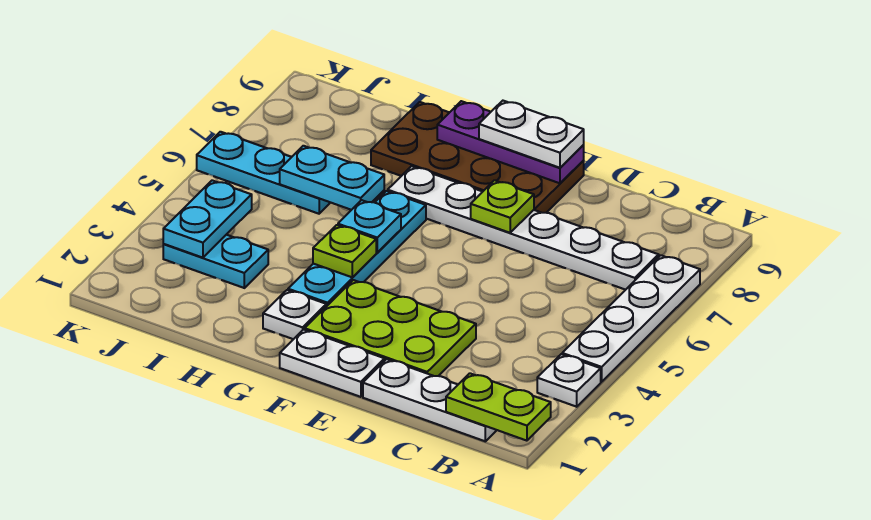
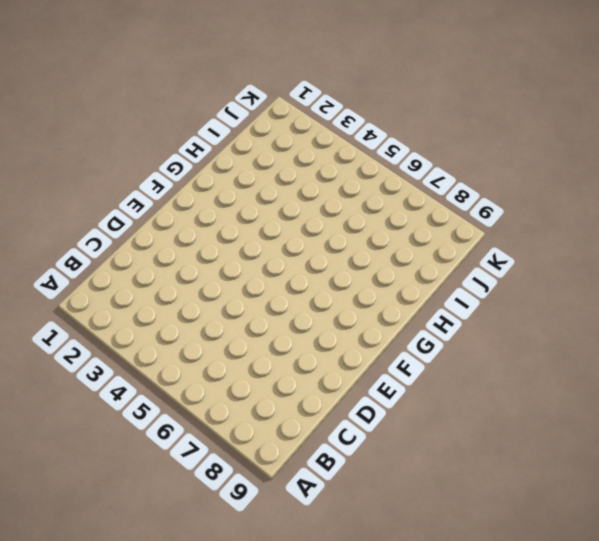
none -> white 1x1 plate [537,354,601,407]
none -> white 1x4 plate [562,255,700,382]
none -> white 1x3 plate [363,359,497,441]

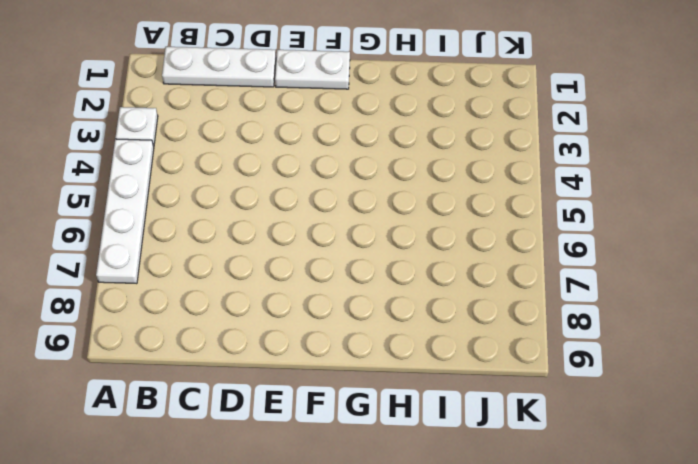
none -> white 1x6 plate [388,166,659,290]
none -> lime 2x3 plate [305,280,476,376]
none -> brown 2x4 plate [371,102,584,213]

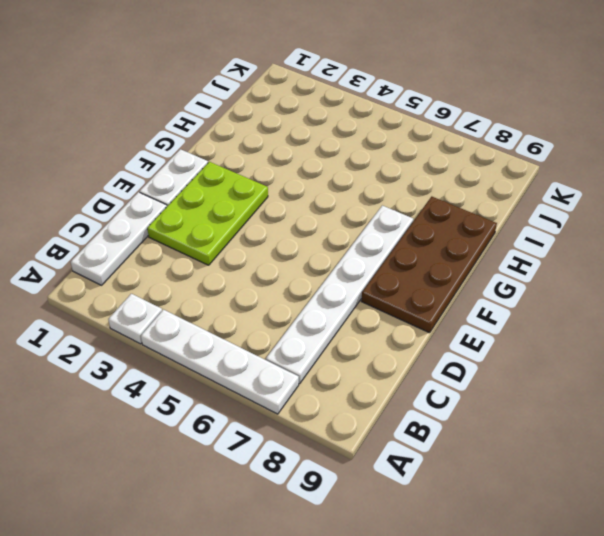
none -> white 1x1 plate [263,290,326,339]
none -> cyan 1x4 plate [288,191,426,307]
none -> cyan 1x2 plate [163,235,268,288]

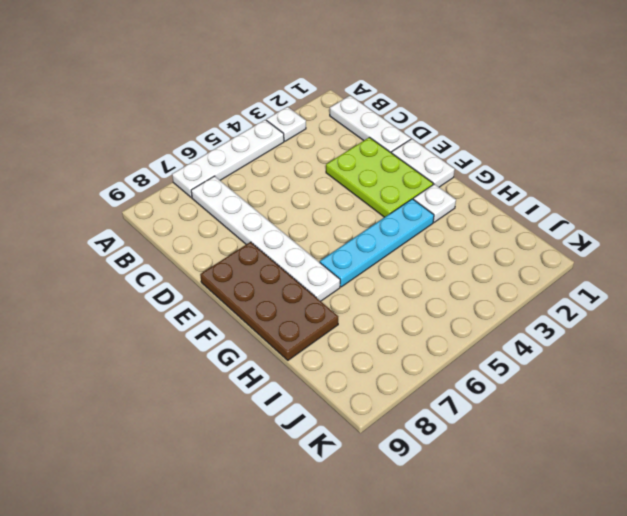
none -> cyan 1x2 plate [163,235,268,288]
none -> cyan 1x3 plate [197,132,330,214]
none -> lime 1x2 plate [446,373,551,441]

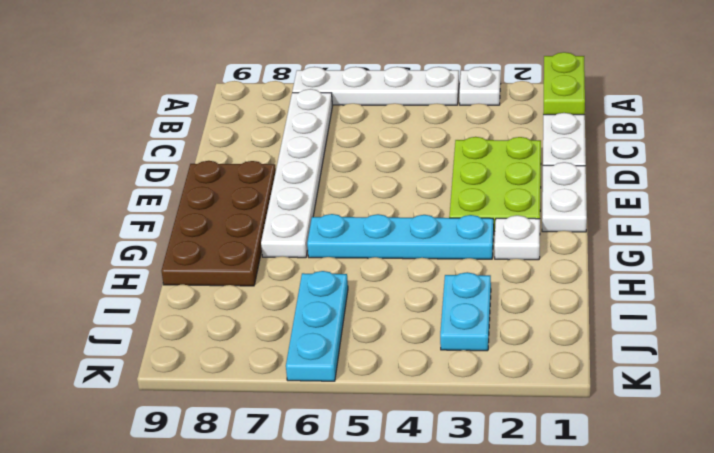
none -> lime 1x1 plate [471,180,534,233]
none -> purple 1x3 plate [437,101,584,183]
none -> lime 1x1 plate [313,225,376,277]

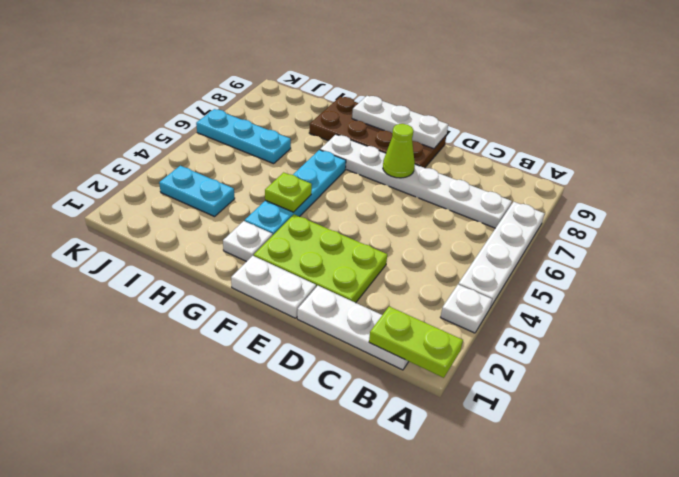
lime 1x1 cone [383,124,415,178] -> lime 1x1 plate [471,180,534,233]
white 1x3 plate [352,96,448,149] -> purple 1x3 plate [437,101,584,183]
none -> cyan 1x1 plate [338,200,401,252]
none -> cyan 1x2 plate [280,146,384,210]
none -> cyan 1x2 plate [163,180,252,258]

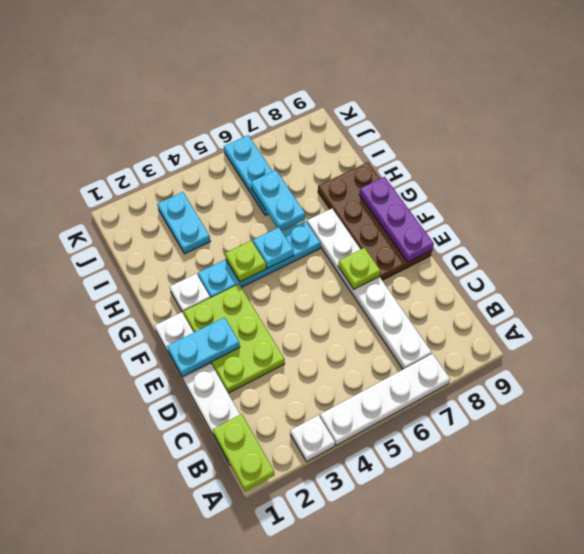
cyan 1x2 plate [167,318,240,377] -> cyan 1x2 plate moved to [163,180,252,258]
none -> white 1x2 plate [479,101,584,168]

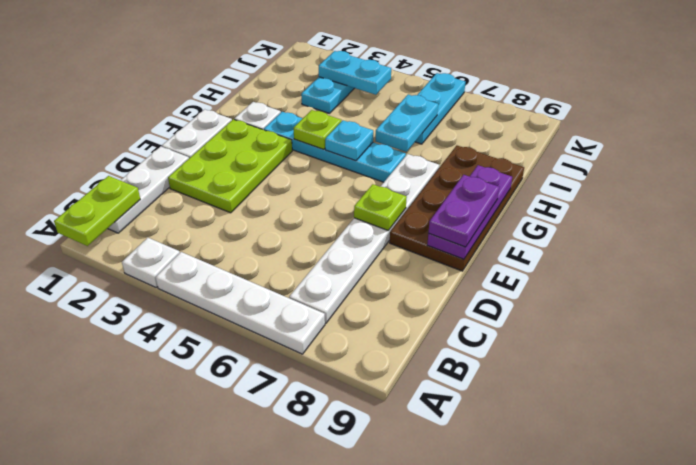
purple 1x2 plate [429,175,499,247] -> white 1x2 plate [479,101,584,168]

